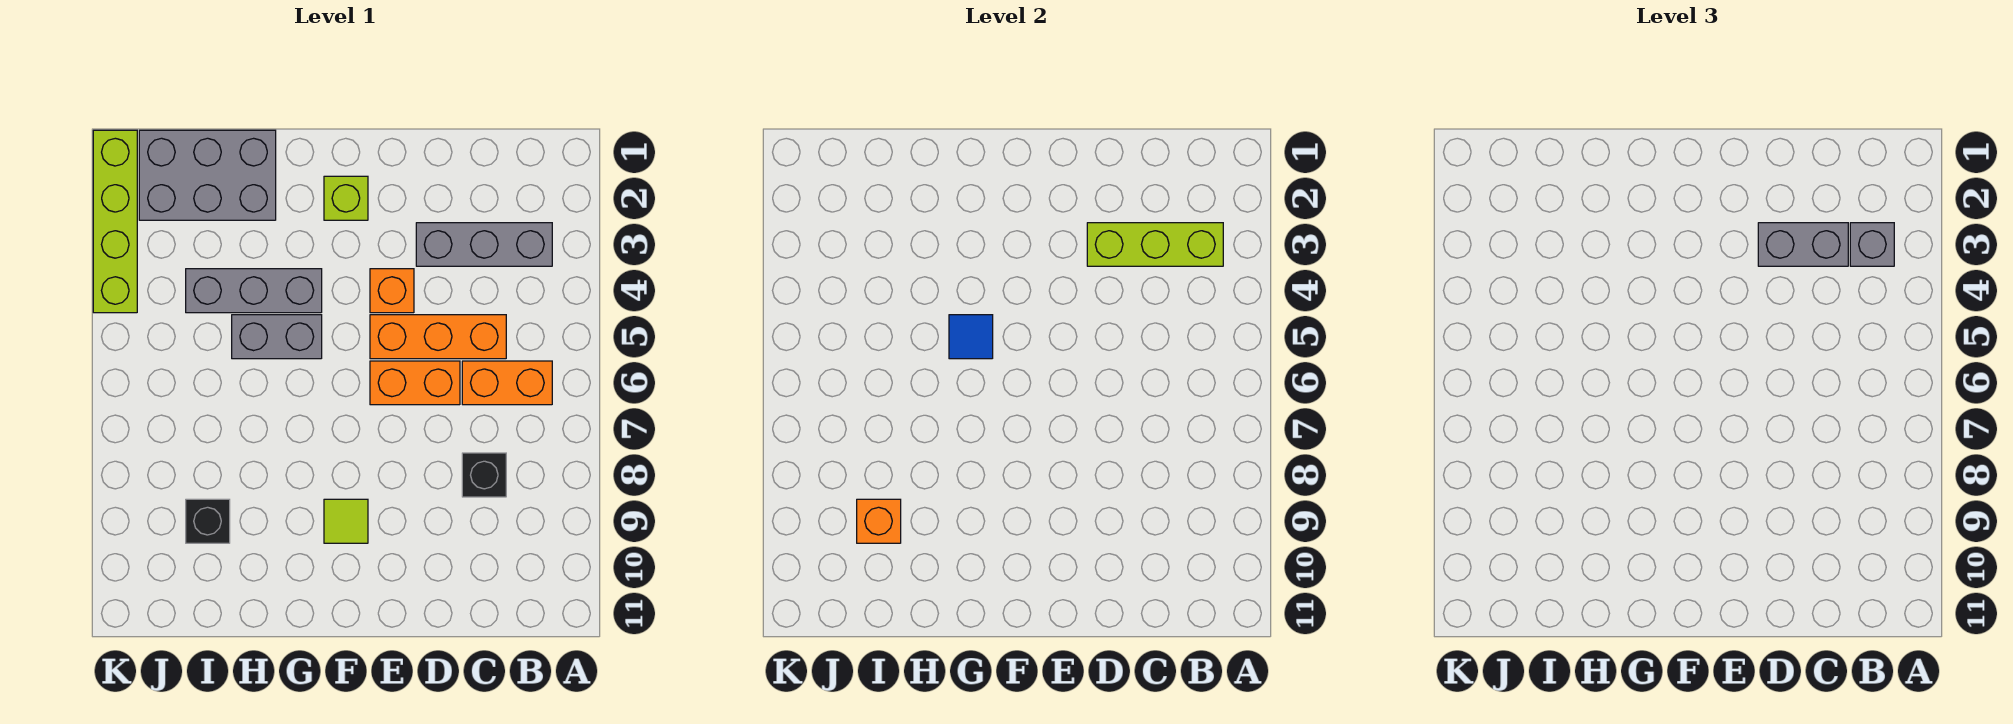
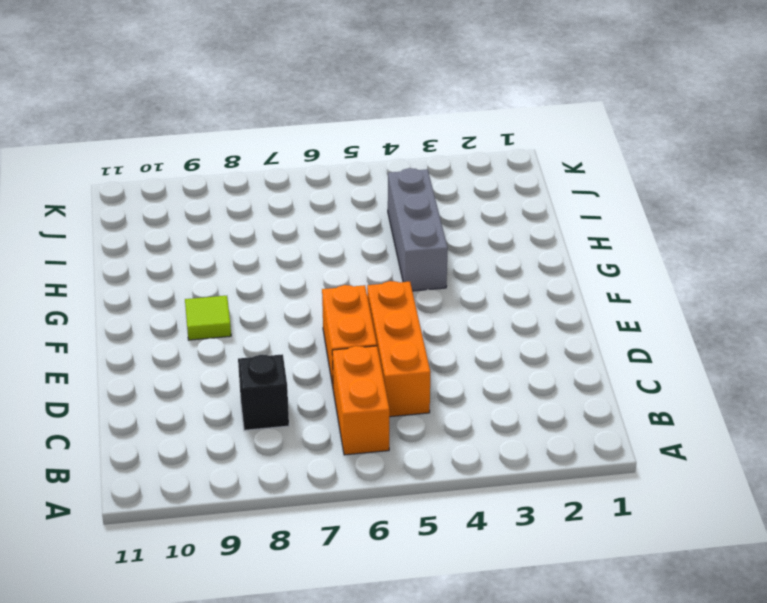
none -> grey 1x3 brick [416,223,552,266]
none -> orange 1x1 brick [370,269,414,313]
none -> lime 1x1 brick [324,176,368,220]

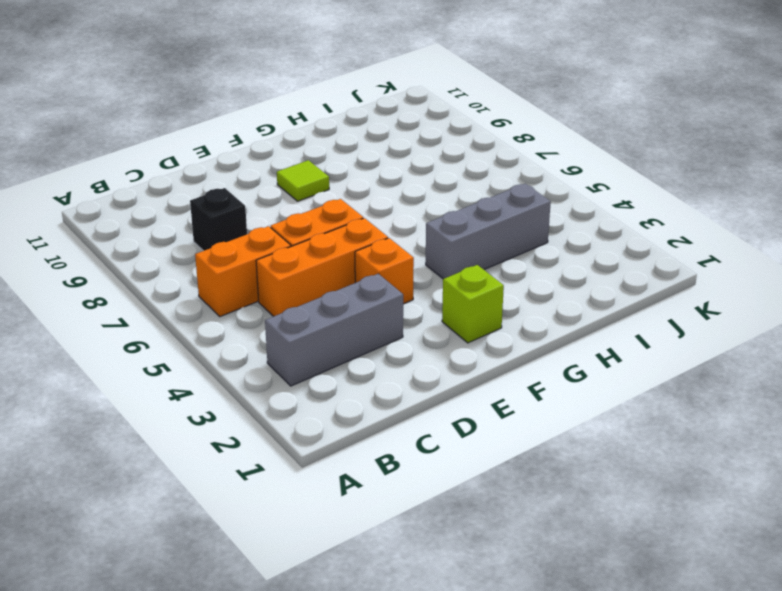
none -> grey 1x2 brick [232,315,322,359]
none -> grey 2x3 brick [139,130,276,220]
none -> black 1x1 brick [186,499,230,543]

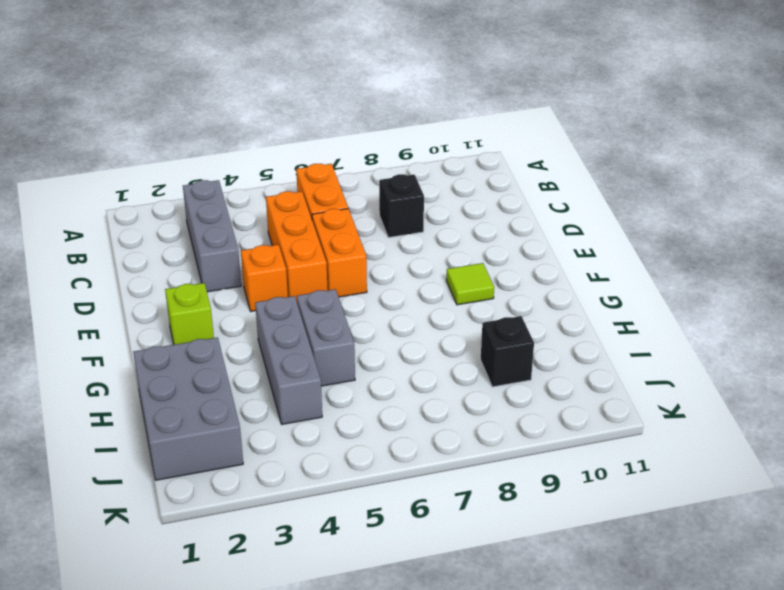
none -> lime 1x4 brick [93,130,137,313]
none -> lime 1x3 brick [1087,223,1223,266]
none -> blue 1x1 tile [949,315,993,359]

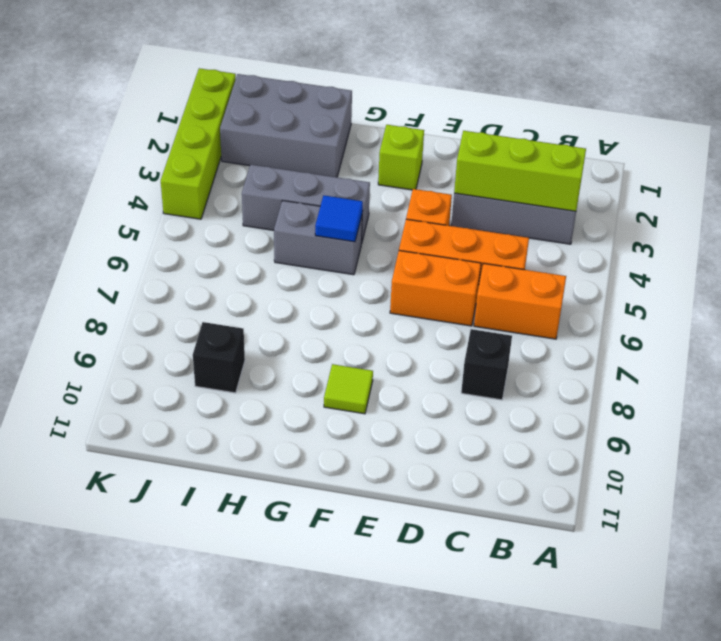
none -> orange 1x1 brick [857,499,901,543]
none -> grey 1x1 brick [1850,223,1894,266]
none -> grey 1x2 brick [1758,223,1848,266]

